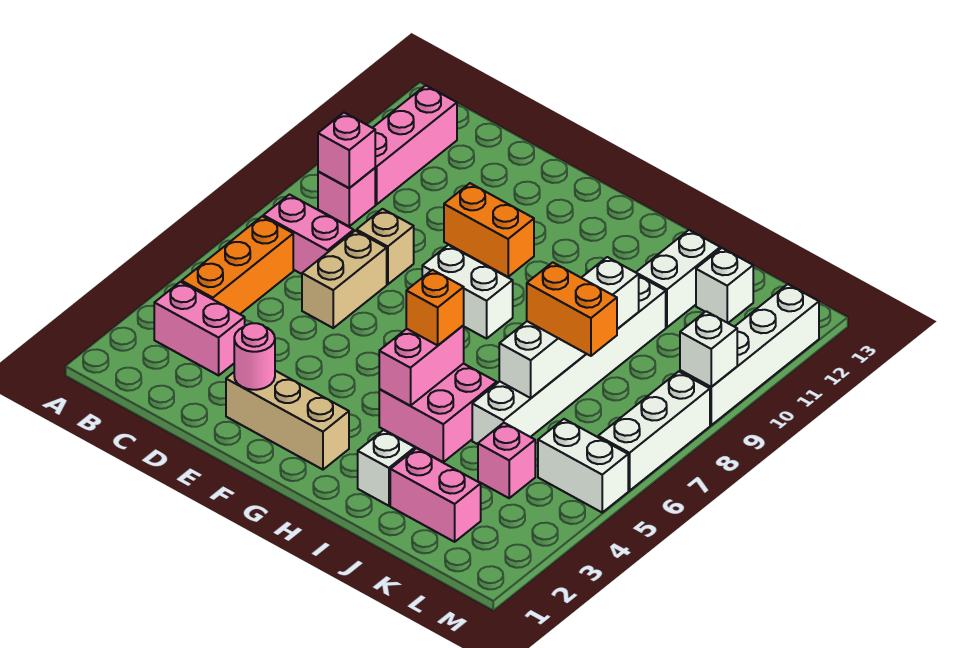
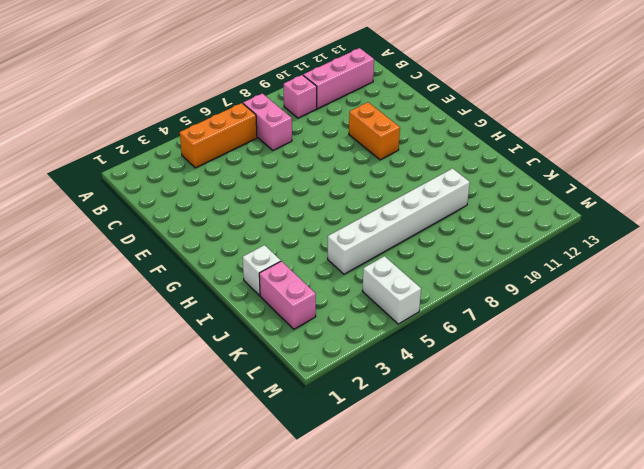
none -> pink 1x2 brick [154,282,245,375]
none -> tan 1x2 brick [302,231,387,328]
none -> tan 1x1 brick [357,209,414,284]

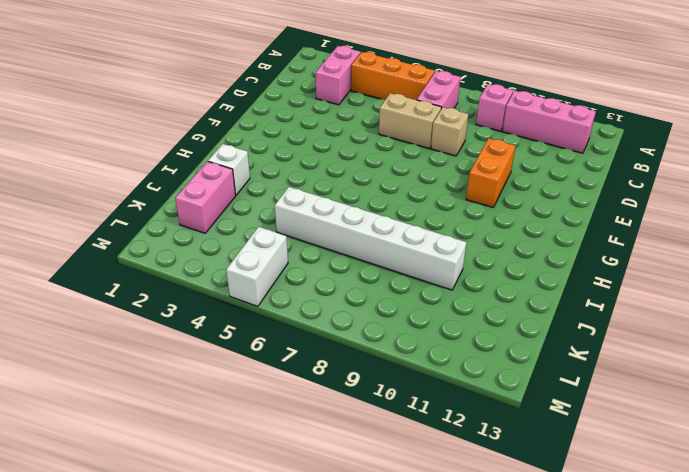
none -> tan 1x3 brick [226,371,349,470]
none -> white 1x2 brick [422,245,513,339]
none -> pink 2x2 brick [379,364,497,462]

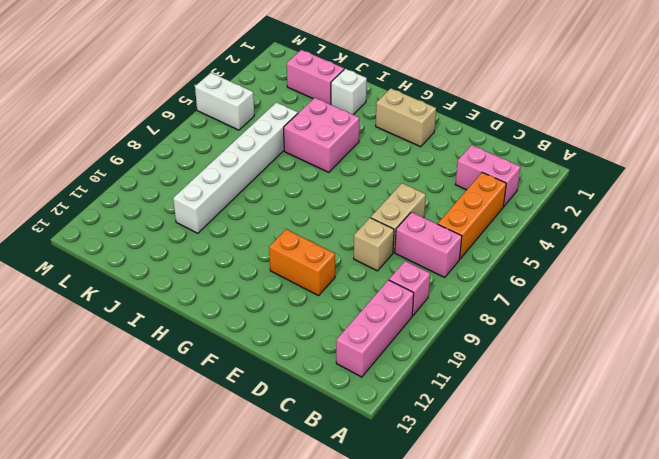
tan 1x2 brick [376,88,436,147] -> tan 1x3 brick [226,371,349,470]
none -> white 1x2 brick [422,245,513,339]
none -> white 1x2 brick [636,230,720,327]
none -> pink 1x1 brick [478,423,535,498]

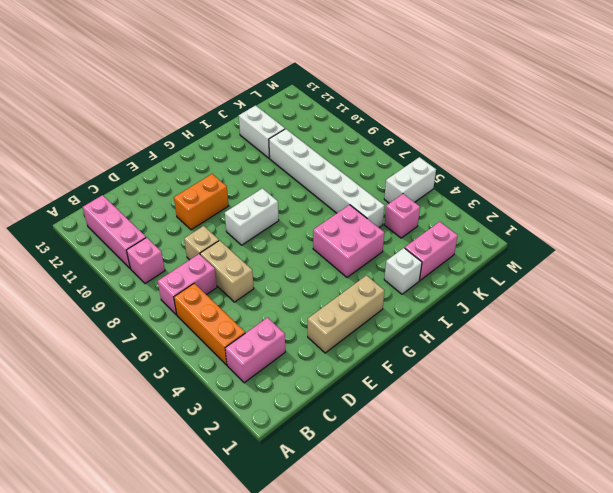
none -> white 1x1 brick [696,248,753,323]
none -> white 1x3 brick [598,371,710,491]
none -> white 1x4 brick [680,284,819,425]

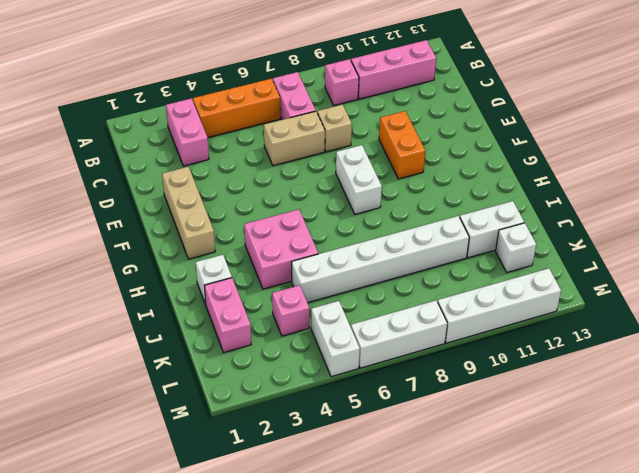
none -> pink 1x1 brick [318,113,375,188]
none -> pink 1x1 round brick [234,323,275,390]
none -> pink 1x2 brick [379,326,464,406]

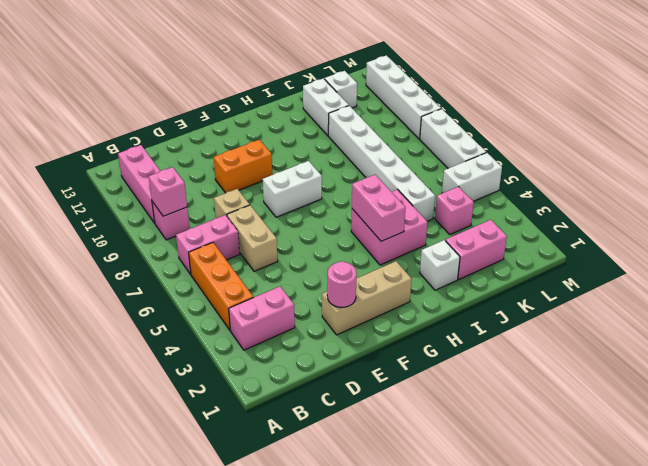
none -> white 1x4 brick [499,257,639,398]
none -> white 1x1 brick [680,311,737,387]
none -> orange 1x1 brick [406,270,464,345]

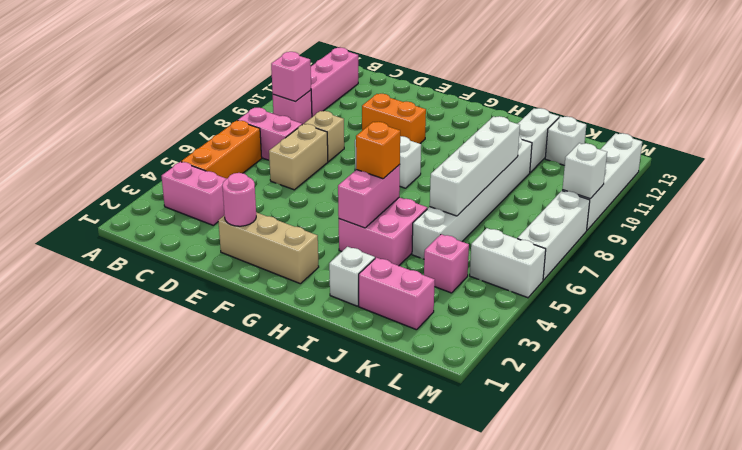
none -> orange 1x2 brick [527,262,617,356]

